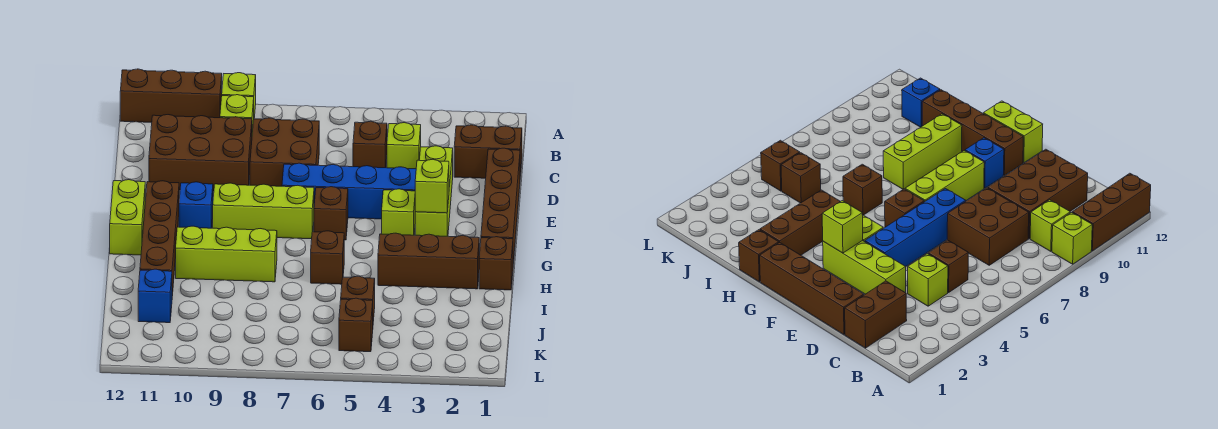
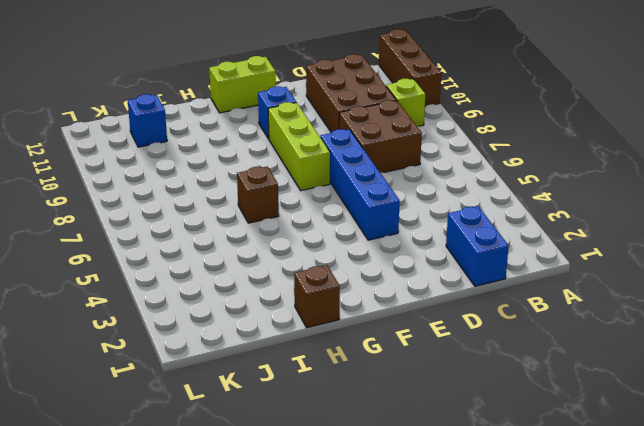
blue 1x2 brick [446,206,509,286] -> brown 1x2 brick [454,125,522,178]
none -> lime 1x1 brick [222,73,256,118]
none -> lime 1x1 brick [387,123,421,169]
none -> brown 1x1 brick [353,121,387,168]

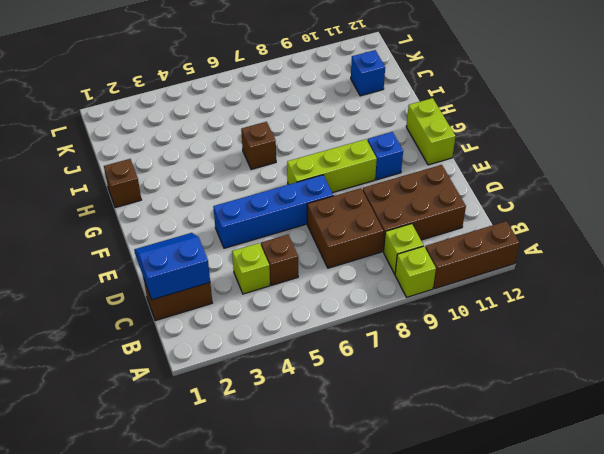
blue 2x2 slope [134,233,210,300] -> none
none -> brown 1x4 brick [481,148,520,264]
none -> lime 1x3 brick [415,146,453,236]
none -> lime 1x1 brick [382,189,415,235]

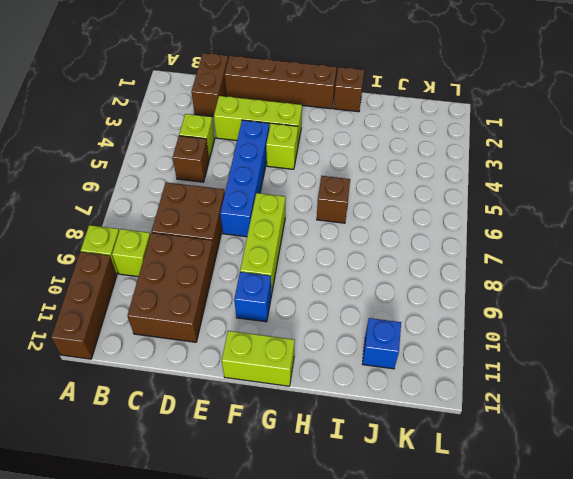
none -> brown 1x1 brick [314,187,348,240]
none -> brown 1x4 brick [140,181,179,296]
none -> brown 1x3 brick [378,233,479,289]

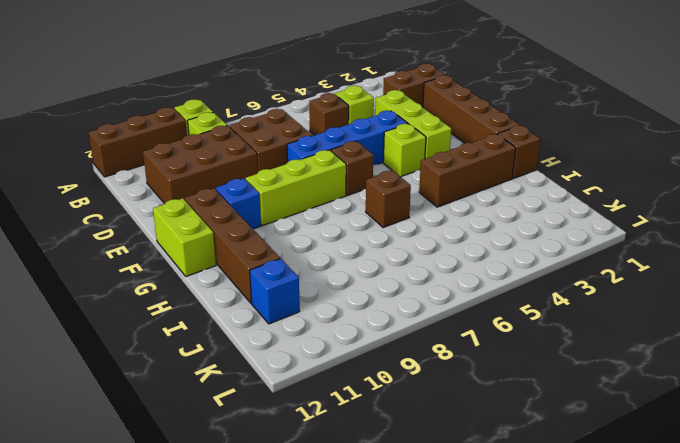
none -> lime 1x3 brick [176,226,277,282]
none -> brown 1x1 brick [341,276,375,321]
none -> brown 1x1 brick [339,298,373,352]

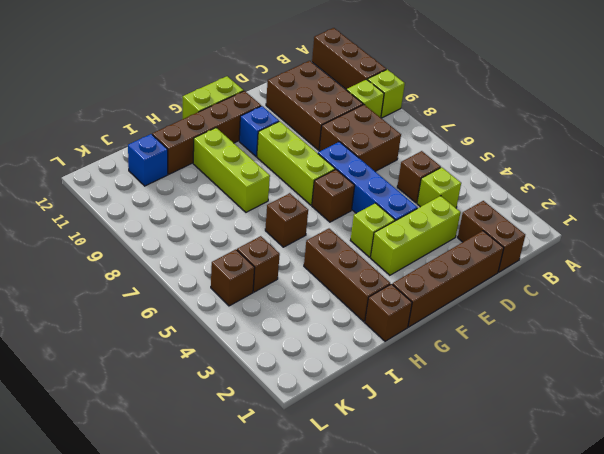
none -> lime 1x1 brick [415,159,449,213]

